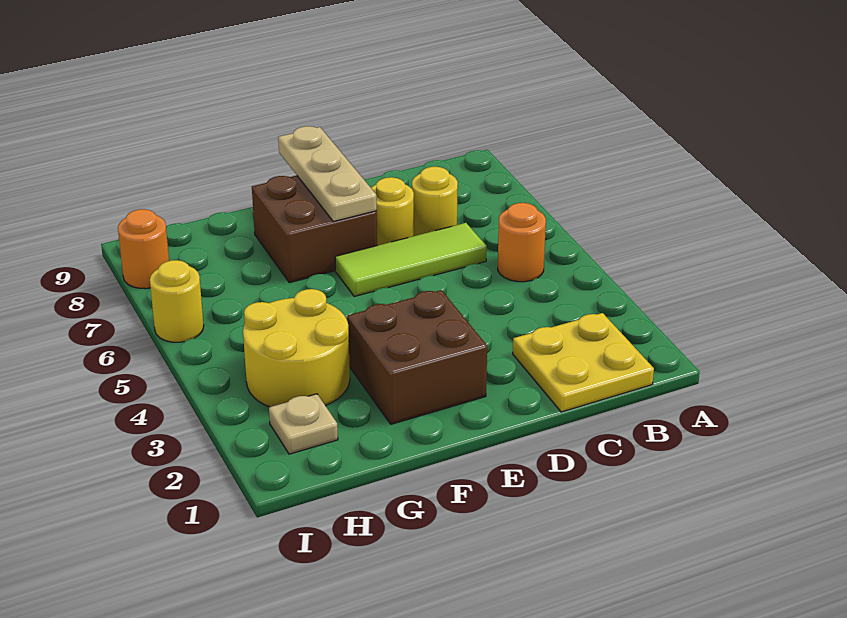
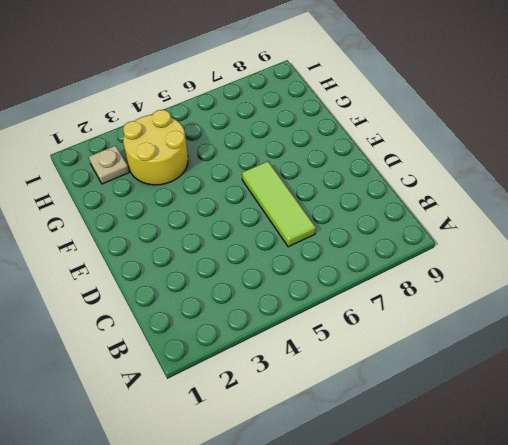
none -> yellow 2x2 plate [513,313,654,412]
none -> orange 1x1 round brick [498,203,546,282]
none -> yellow 1x1 round brick [412,167,458,236]

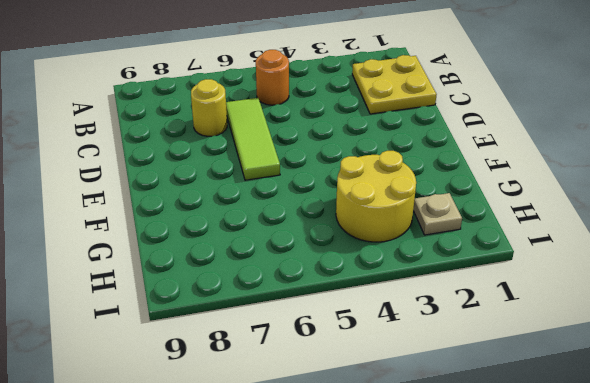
none -> yellow 1x1 round brick [371,177,414,245]
none -> brown 2x2 brick [347,290,487,424]
none -> brown 2x2 brick [252,176,377,283]

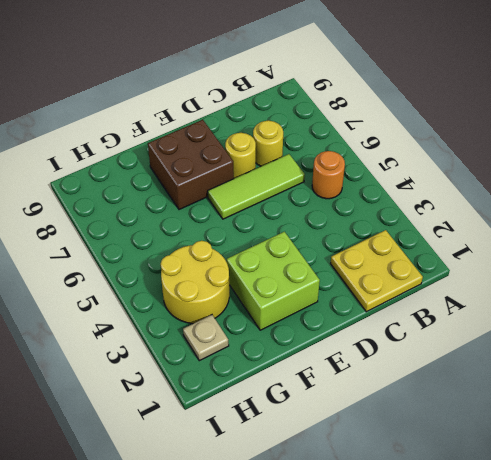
lime 2x2 brick [227,232,320,330] -> brown 2x2 brick [347,290,487,424]
none -> yellow 1x1 round brick [150,260,204,342]
none -> orange 1x1 round brick [118,209,169,289]
none -> tan 1x3 plate [278,126,377,221]

